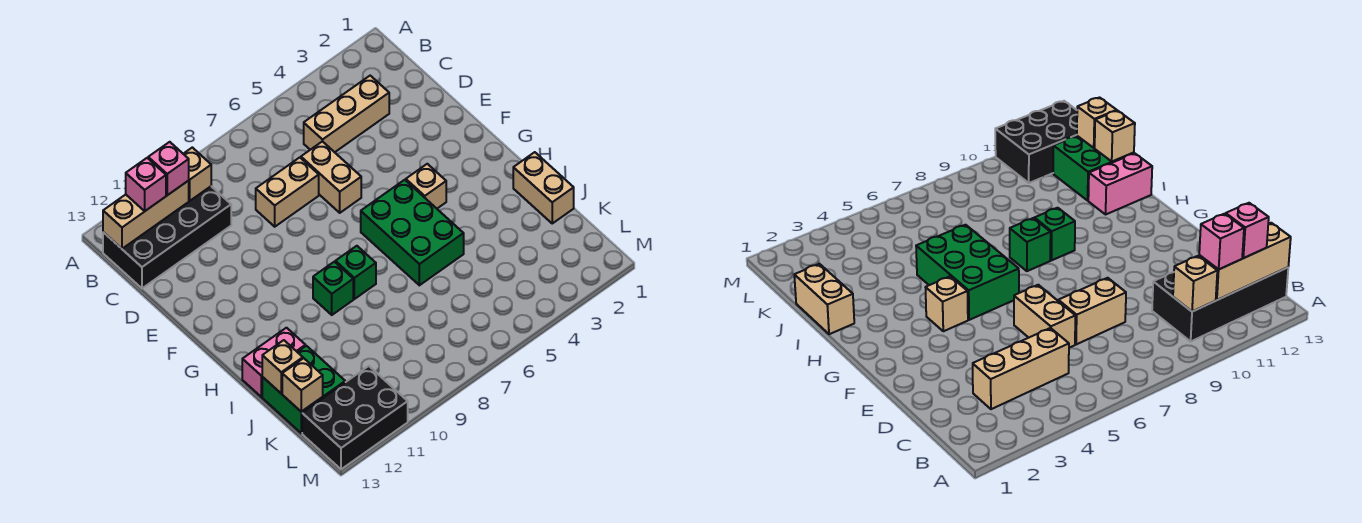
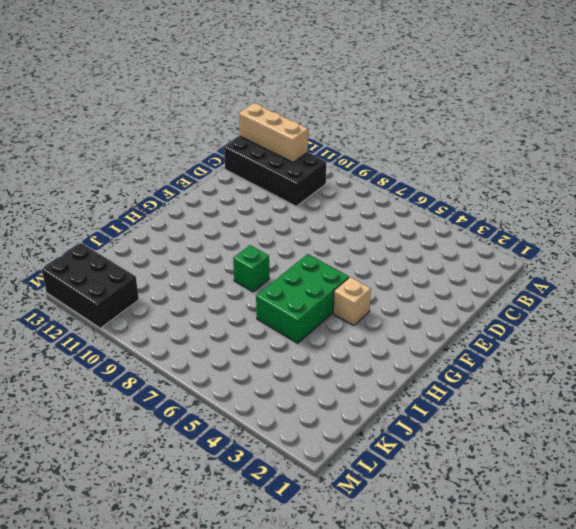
none -> tan 1x3 brick [304,76,389,152]
none -> tan 1x2 brick [301,141,361,213]
none -> tan 1x2 brick [256,157,319,227]

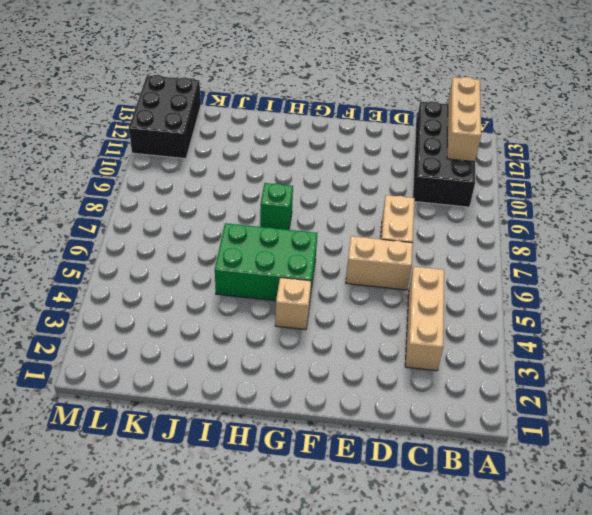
none -> green 1x1 brick [313,262,353,315]
none -> tan 1x2 brick [513,152,574,223]
none -> pink 1x2 brick [242,328,305,397]

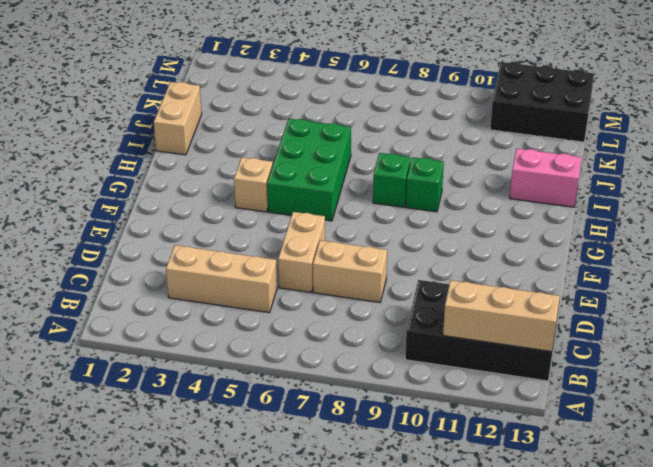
none -> green 2x2 brick [262,346,345,433]
none -> tan 1x1 brick [184,147,211,201]
none -> tan 1x1 brick [262,340,303,394]

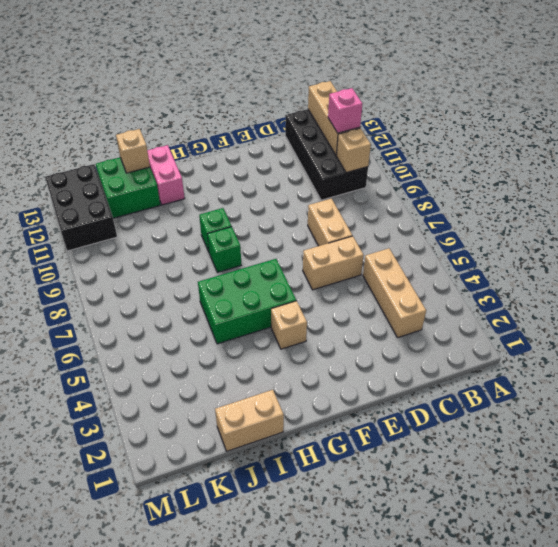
none -> tan 1x1 brick [282,358,323,412]
none -> pink 1x1 brick [126,158,166,211]

